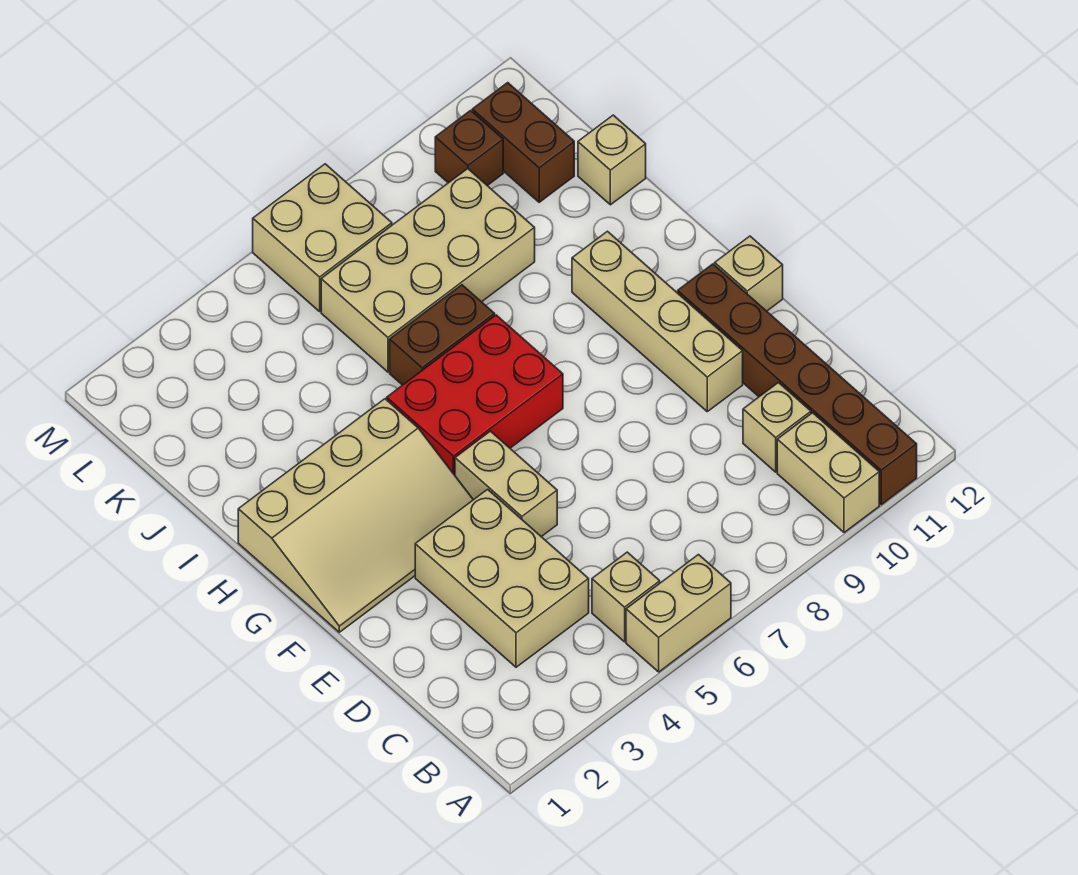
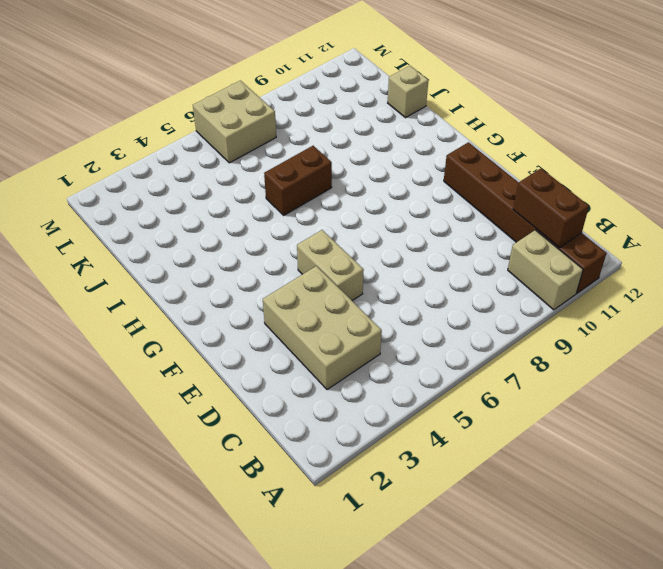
brown 1x2 brick [513,169,589,248] -> brown 1x2 brick moved to [472,83,574,202]
none -> tan 1x2 brick [626,555,731,672]
none -> tan 1x1 brick [592,552,660,642]
none -> tan 1x1 brick [743,383,811,472]

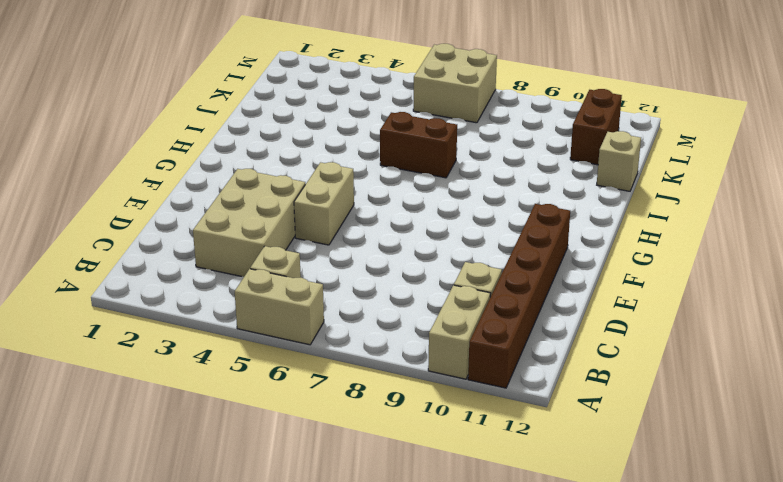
none -> tan 1x4 brick [572,231,743,412]
none -> tan 3x4 slope [238,399,473,632]
none -> tan 1x1 brick [715,236,783,311]

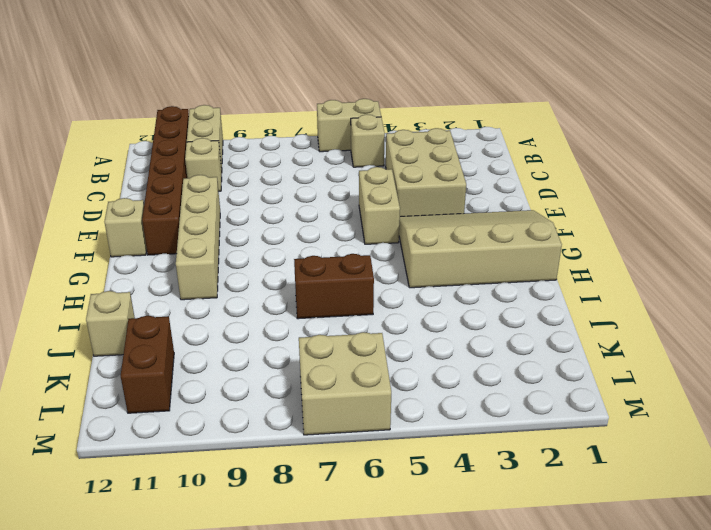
none -> red 2x3 brick [387,315,563,475]
none -> tan 2x4 brick [321,169,535,372]
none -> brown 1x1 brick [435,110,503,186]

